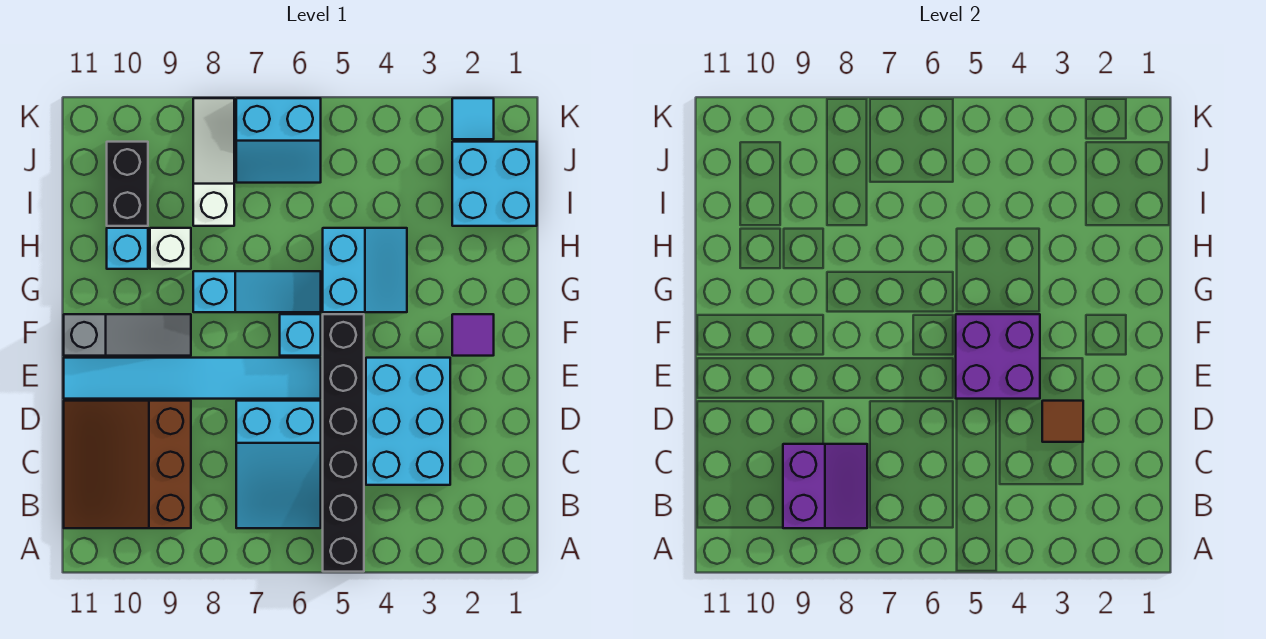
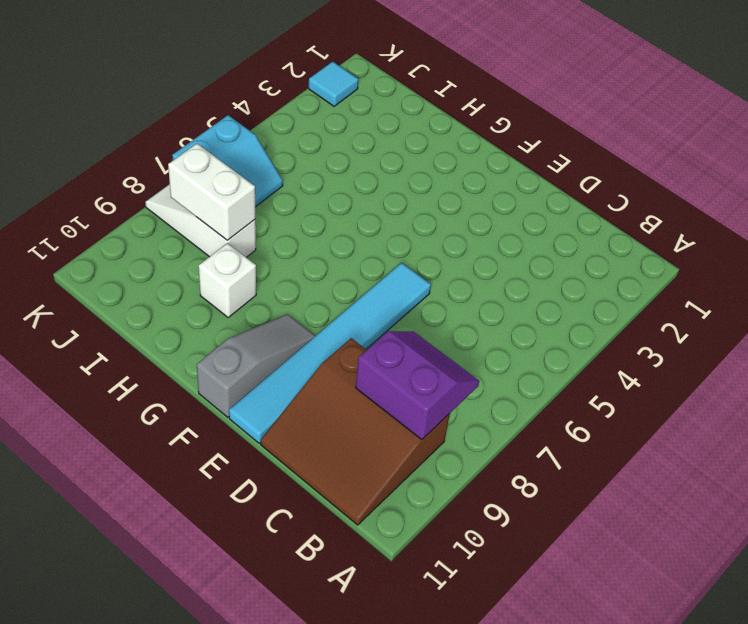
white 1x2 brick [168,144,255,240] -> none
none -> black 1x6 brick [323,314,364,572]
none -> cyan 2x3 slope [236,401,321,528]
none -> cyan 2x3 brick [366,358,450,485]

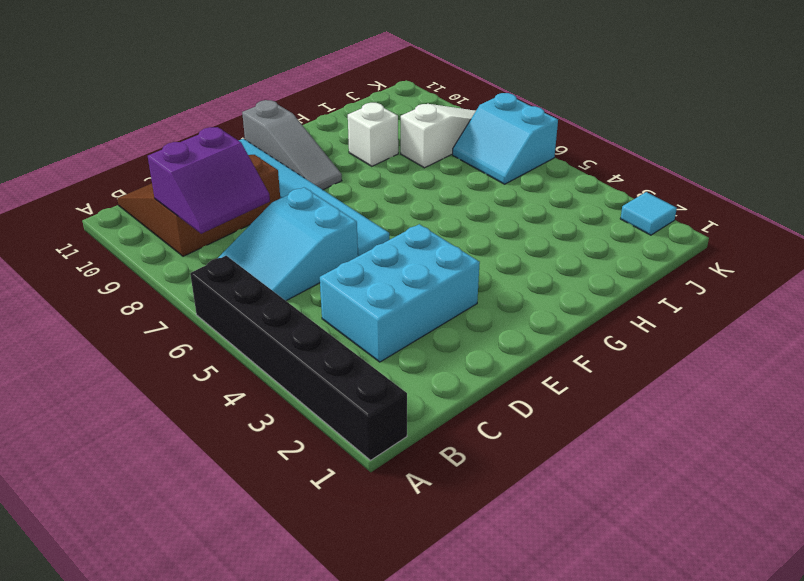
black 1x6 brick [190,256,407,460] -> black 1x6 brick turned to [323,314,364,572]
none -> purple 1x1 tile [452,314,494,356]
none -> cyan 1x1 brick [280,314,321,356]
none -> cyan 2x2 slope [323,228,407,312]

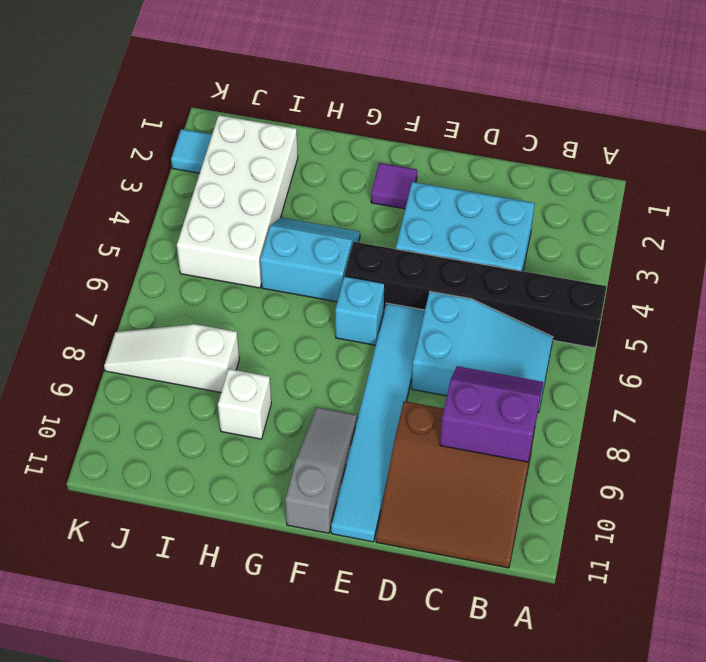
white 2x4 brick [177,115,298,288] -> cyan 2x2 brick [452,142,537,226]
none -> cyan 1x3 slope [193,271,321,312]
none -> cyan 1x1 brick [107,228,148,269]
none -> black 1x2 brick [107,142,148,226]

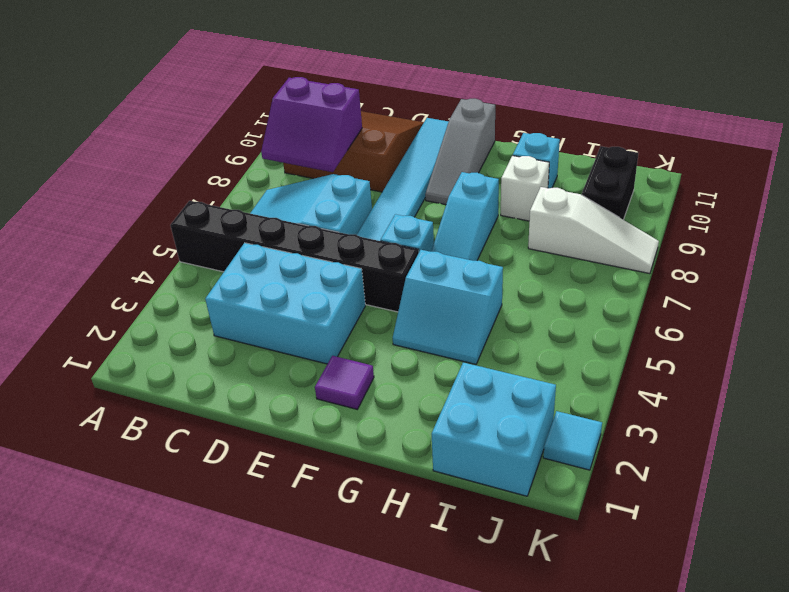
black 1x2 brick [582,146,638,220] -> black 1x2 brick turned to [107,142,148,226]
none -> cyan 2x2 slope [236,98,321,183]
none -> brown 1x1 tile [1042,401,1083,442]
none -> purple 2x2 brick [956,314,1040,399]

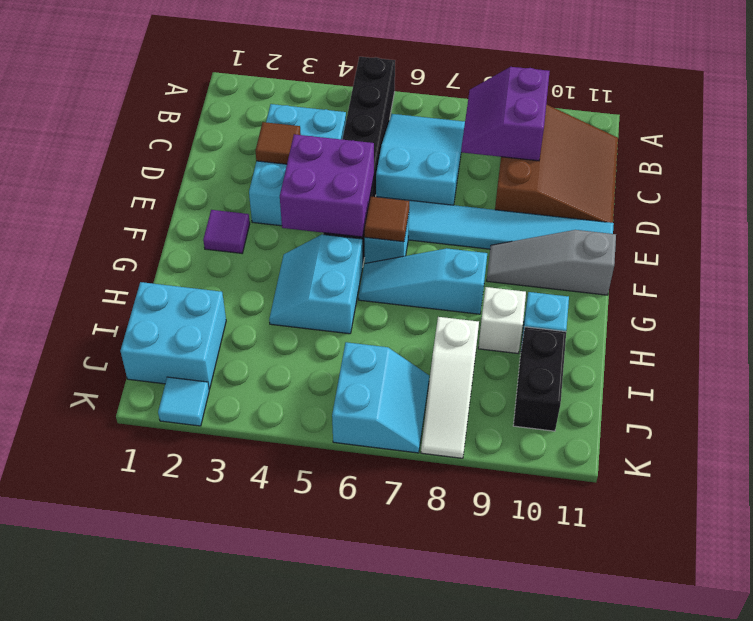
brown 1x1 tile [365,196,409,242] -> none
cyan 2x2 slope [332,342,429,453] -> cyan 2x2 slope turned to [236,98,321,183]

